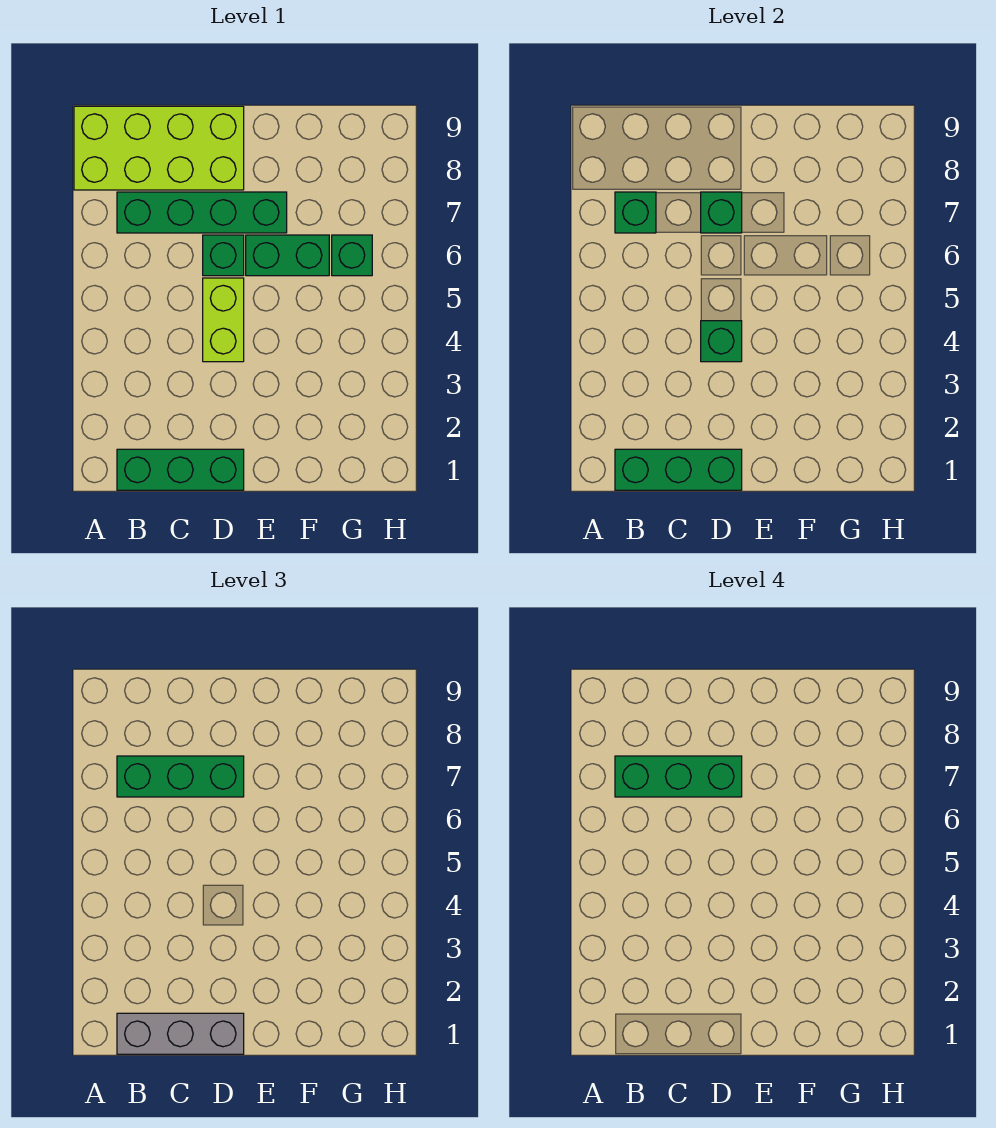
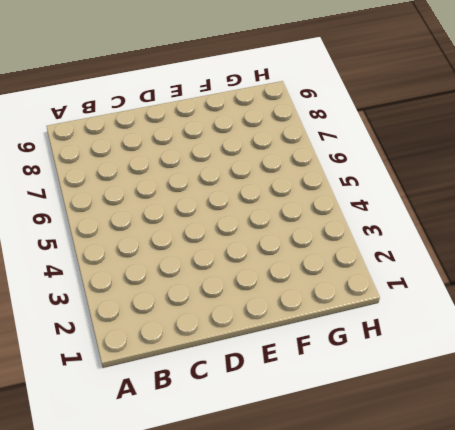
none -> lime 2x4 brick [74,106,244,190]
none -> green 1x3 brick [117,449,244,490]
none -> green 1x4 brick [117,192,287,233]

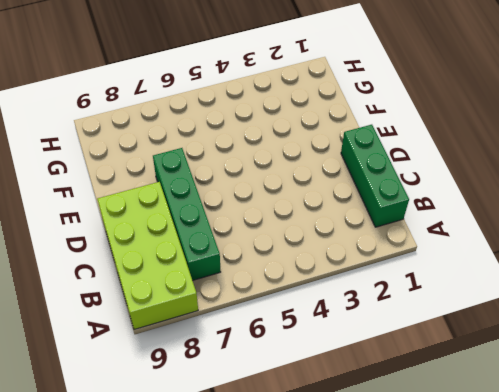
none -> lime 1x2 brick [203,278,244,362]
none -> green 1x1 brick [203,235,244,276]
none -> green 1x2 brick [246,235,329,276]

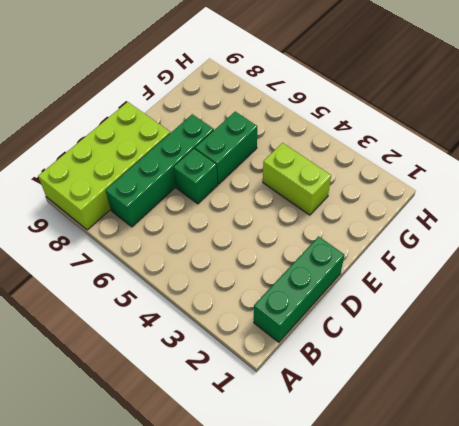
lime 1x2 brick [263,143,331,215] -> lime 1x2 brick moved to [203,278,244,362]
none -> green 1x1 brick [332,235,372,276]
none -> green 1x3 brick [615,449,742,490]
none -> green 1x1 brick [615,192,656,233]

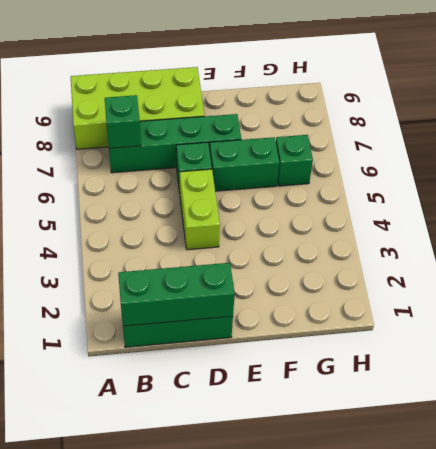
none -> green 1x1 brick [701,321,742,362]
none -> green 1x1 brick [701,192,742,233]
none -> grey 1x3 brick [117,1013,244,1054]

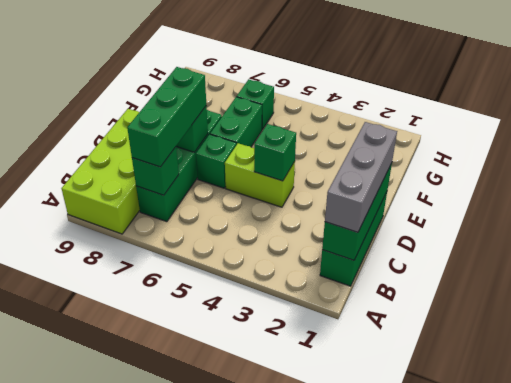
none -> green 1x3 brick [615,756,742,797]

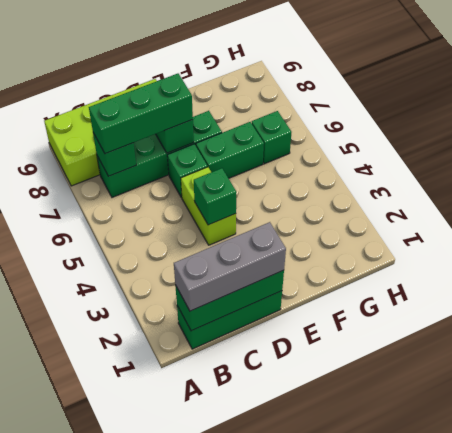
none -> green 1x3 brick [615,756,742,797]

